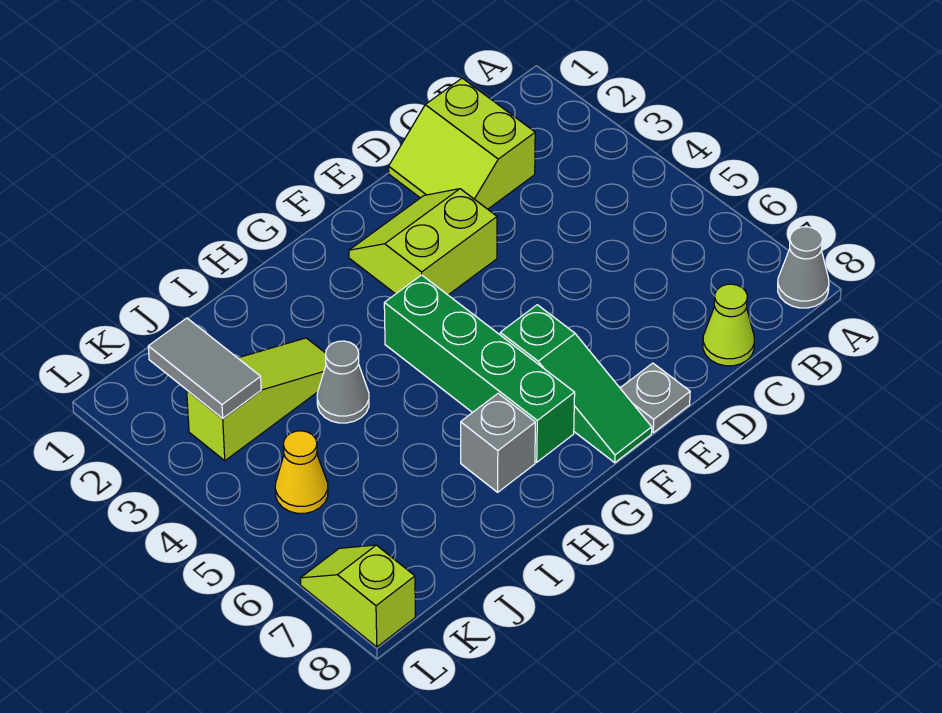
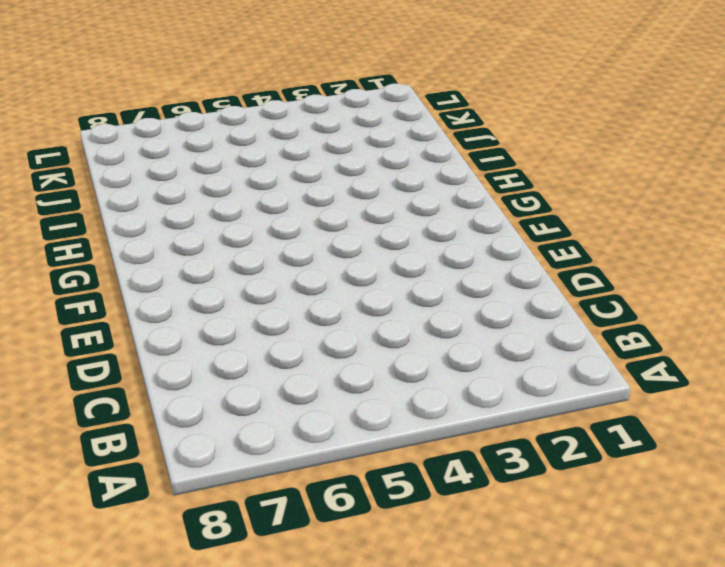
none -> grey 1x1 cone [778,227,829,308]
none -> lime 2x2 slope [389,78,535,209]
none -> lime 1x1 cone [703,284,754,366]

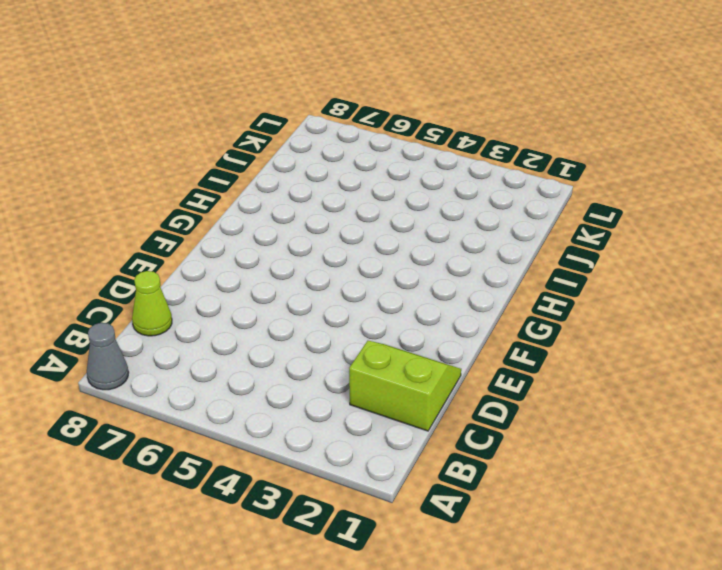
none -> lime 2x2 slope [349,189,497,295]
none -> grey 1x1 plate [620,363,690,433]
none -> green 1x3 slope [500,305,652,463]

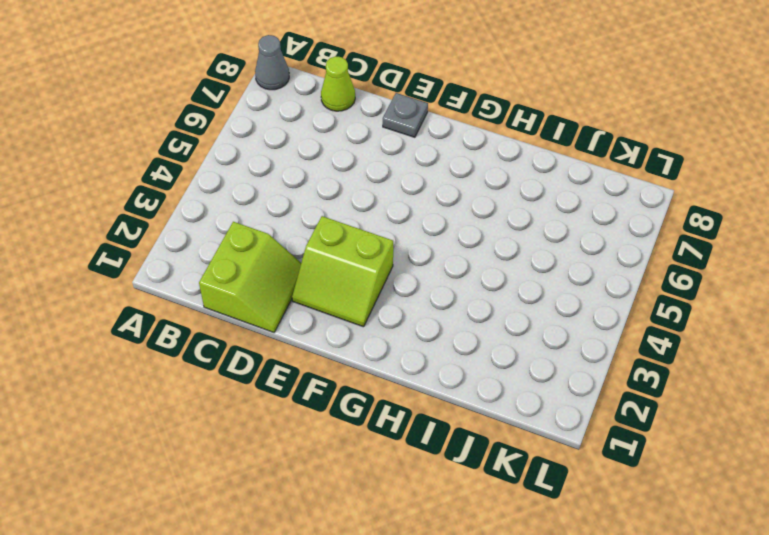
none -> green 1x3 slope [500,305,652,463]
none -> green 1x4 brick [384,275,575,462]
none -> grey 1x1 brick [461,393,535,492]

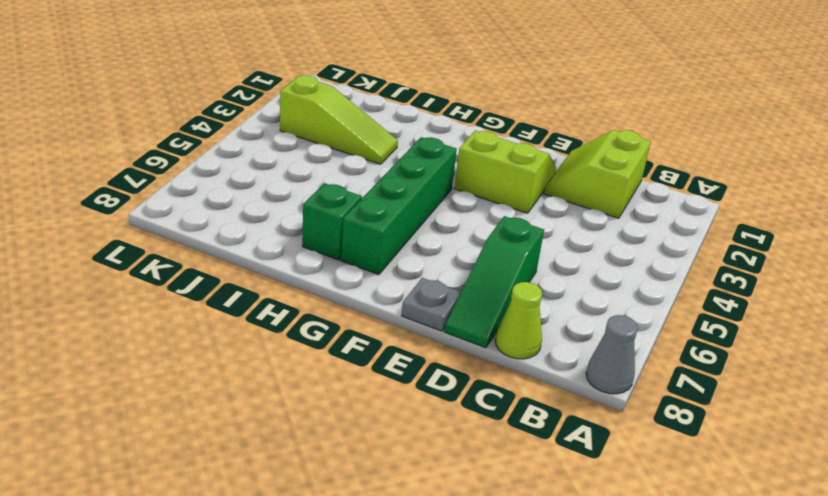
green 1x3 slope [444,216,544,348] -> green 1x3 slope moved to [500,305,652,463]
green 1x1 brick [302,183,362,260] -> grey 1x1 brick [461,393,535,492]
none -> grey 1x1 cone [317,341,369,423]
none -> yellow 1x1 cone [275,431,328,513]
none -> lime 1x2 slope [300,545,415,647]

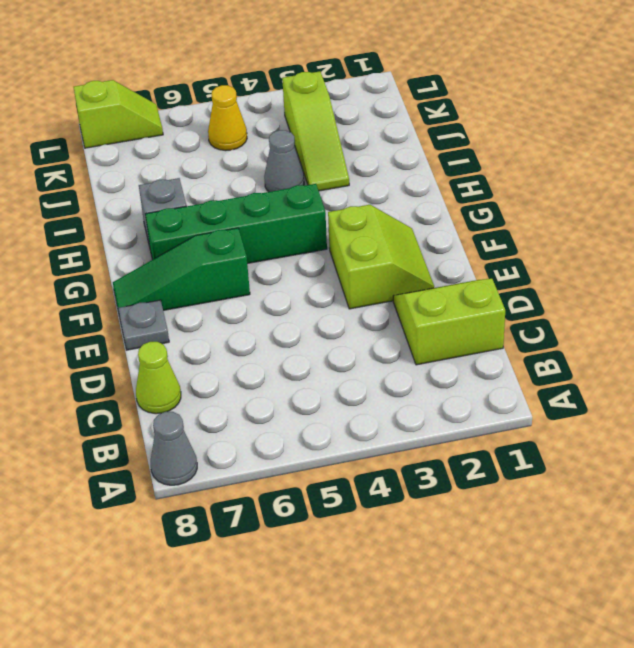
none -> grey 1x2 tile [148,318,261,418]

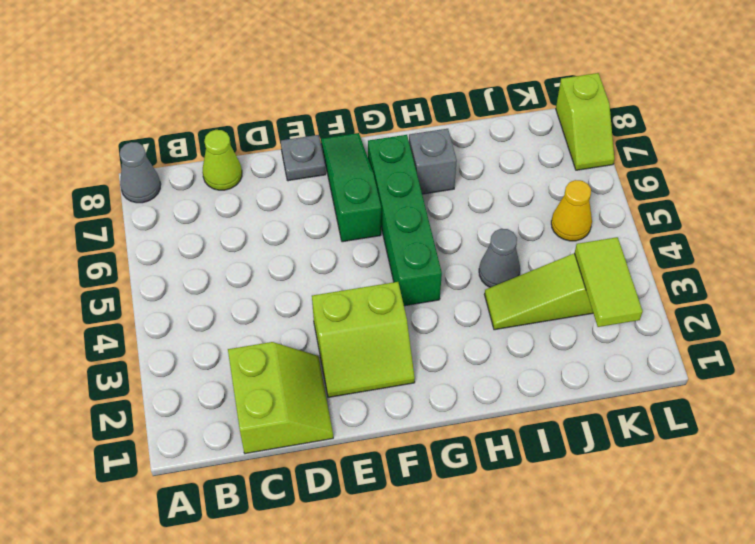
lime 1x2 tile [575,237,643,327] -> grey 1x2 tile [148,318,261,418]

